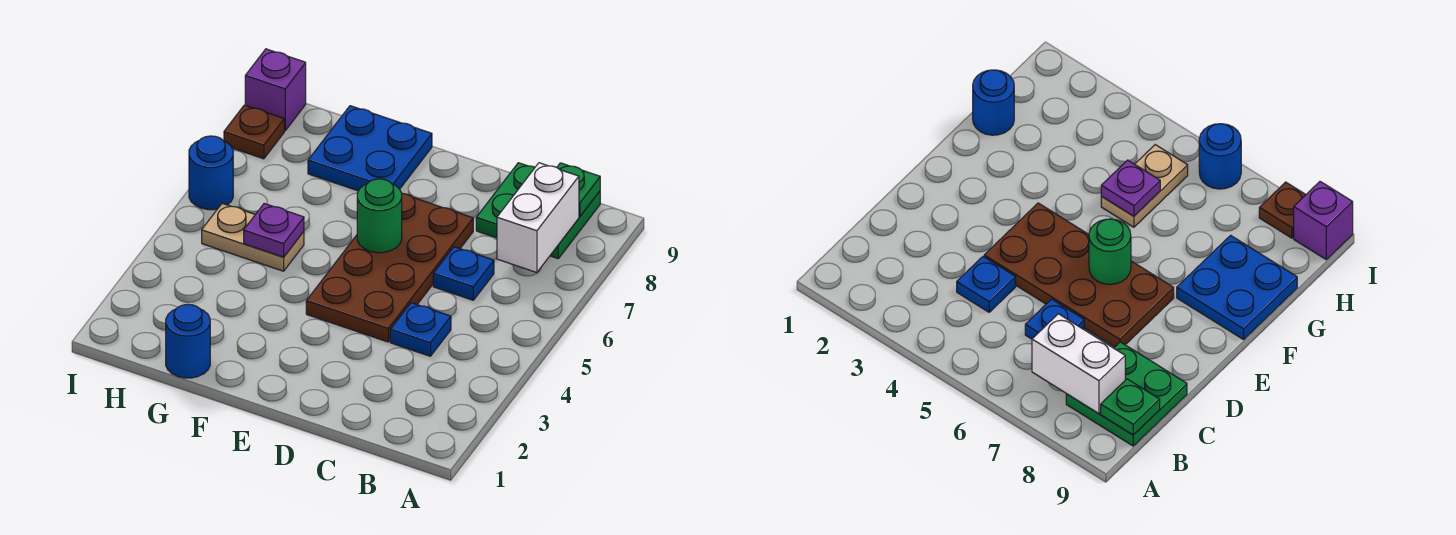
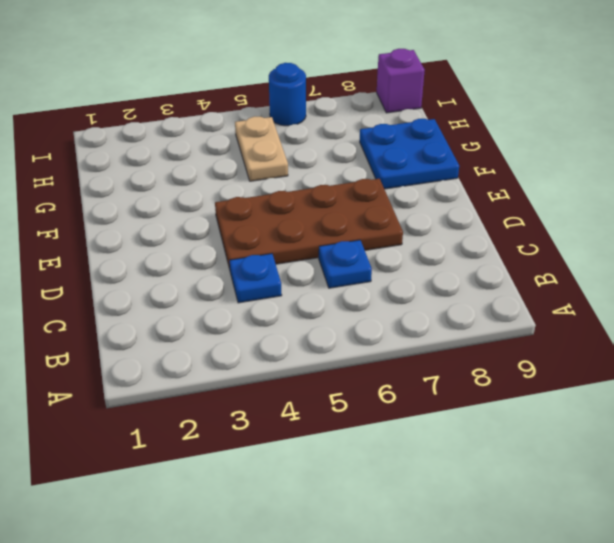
none -> green 2x2 plate [476,163,600,259]
none -> blue 1x1 round brick [166,304,210,378]
none -> brown 1x1 plate [224,105,284,159]

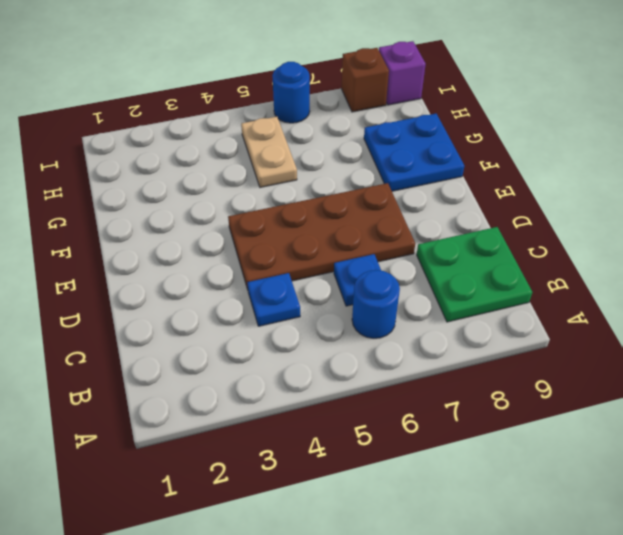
blue 1x1 round brick [352,270,400,338] -> blue 1x1 round brick moved to [166,304,210,378]
brown 1x1 brick [342,48,389,112] -> brown 1x1 plate [224,105,284,159]
none -> white 1x2 brick [497,163,579,273]
none -> green 1x1 plate [557,163,600,217]
none -> green 1x1 round brick [357,179,402,253]

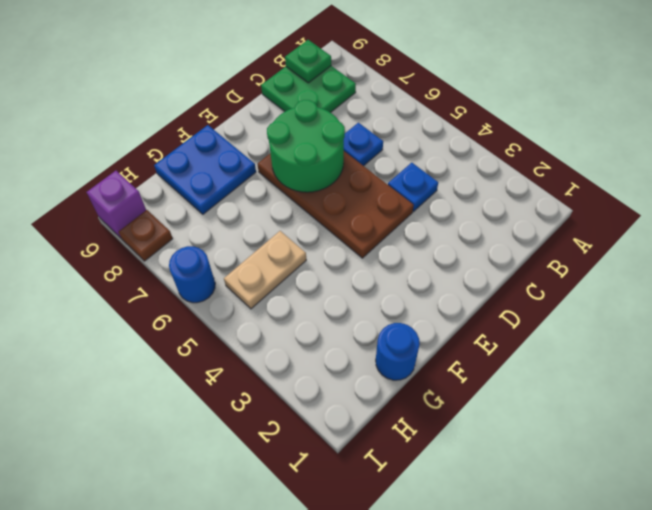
green 2x2 round brick [267,100,345,192] -> green 1x1 round brick [357,179,402,253]
none -> white 1x2 brick [497,163,579,273]
none -> purple 1x1 plate [244,204,304,257]

